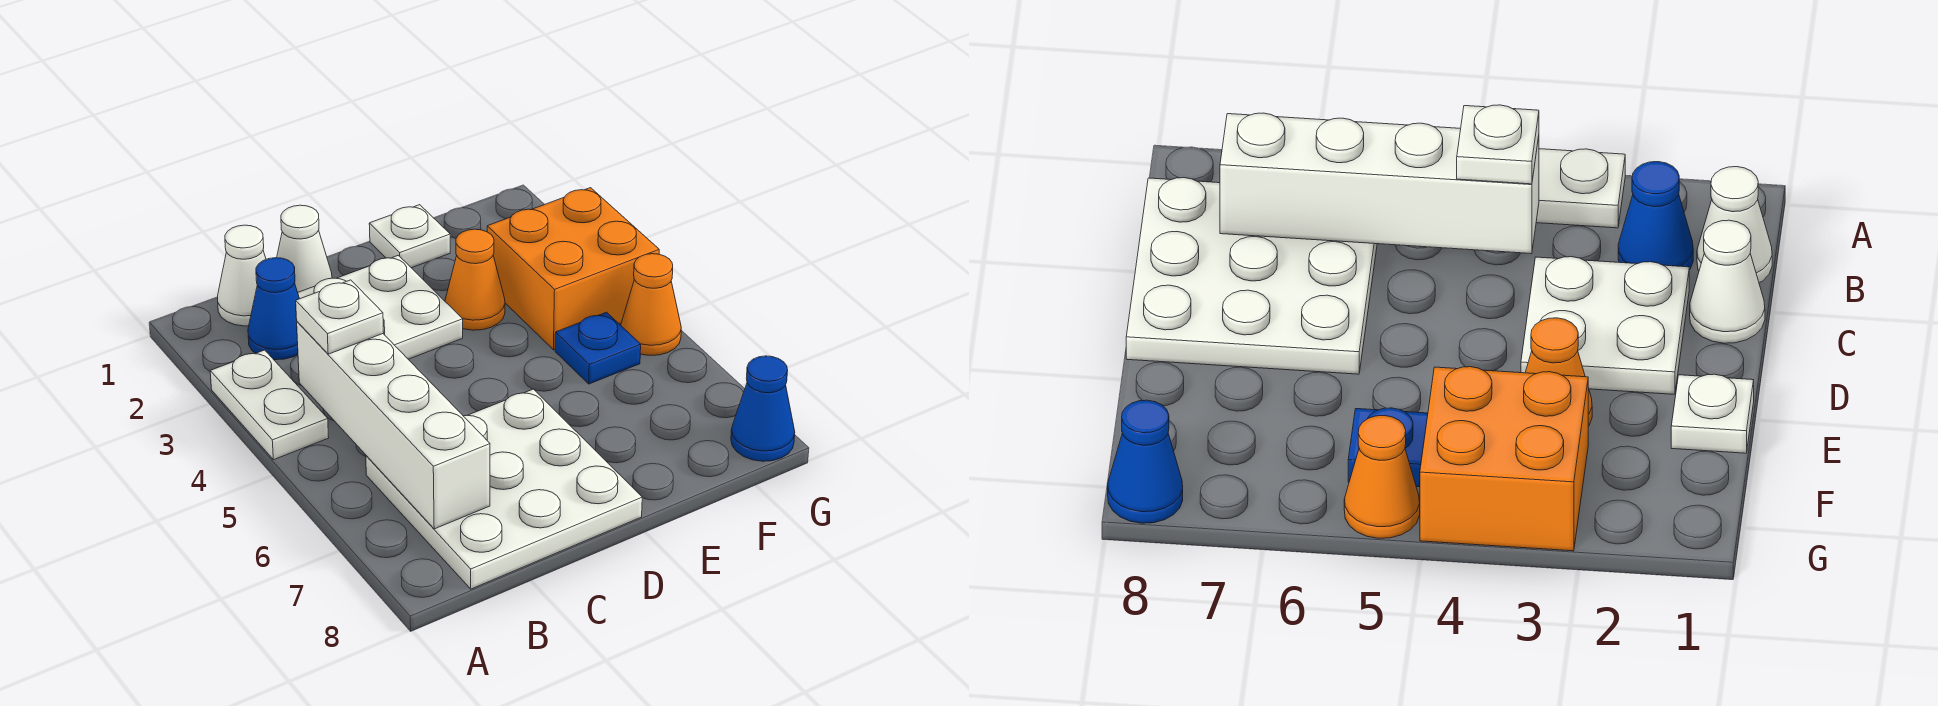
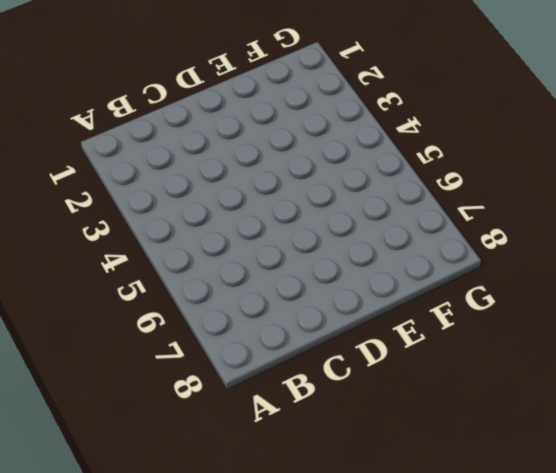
none -> white 1x2 plate [210,350,329,460]
none -> white 1x1 cone [218,225,266,326]
none -> blue 1x1 cone [248,258,299,360]

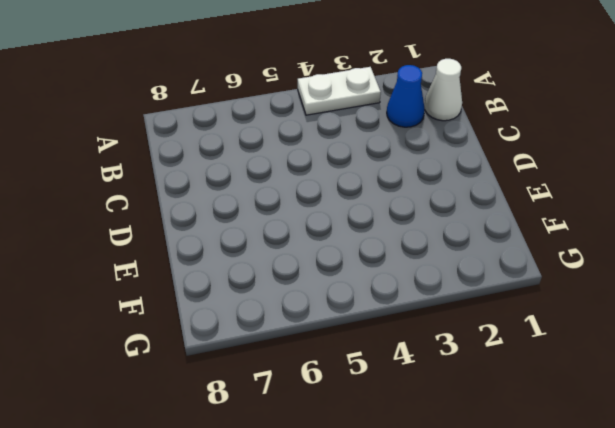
none -> white 3x3 plate [366,389,642,589]
none -> white 1x1 cone [277,205,332,292]
none -> white 2x2 plate [298,255,463,359]

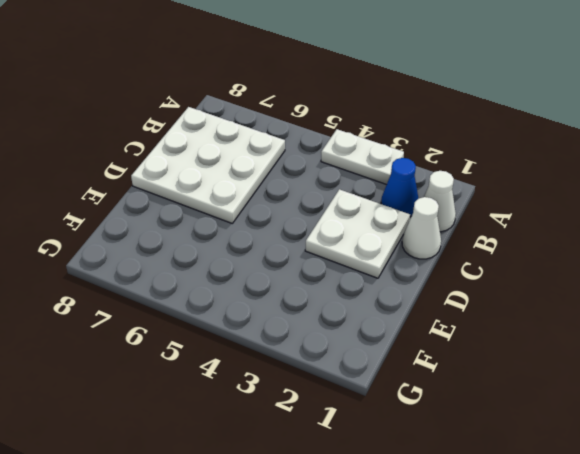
none -> white 1x1 plate [369,205,450,268]
none -> orange 1x1 cone [445,229,505,330]
none -> orange 2x2 brick [487,188,659,350]

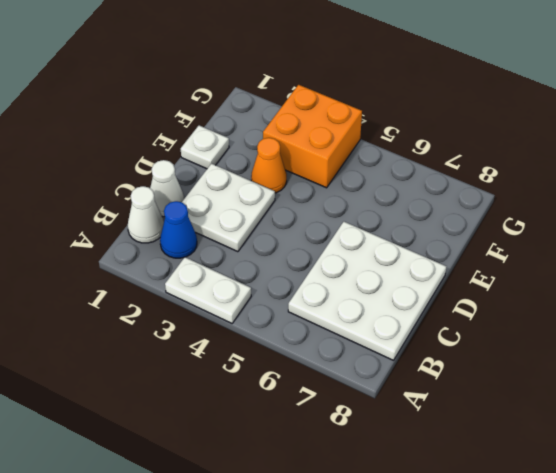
none -> blue 1x1 plate [555,312,641,384]
none -> orange 1x1 cone [621,254,681,355]
none -> blue 1x1 cone [731,356,795,461]

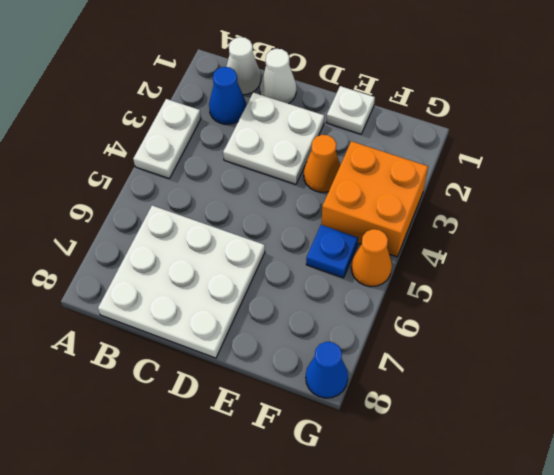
none -> white 1x4 brick [297,322,490,529]
none -> white 1x1 plate [296,280,384,354]

